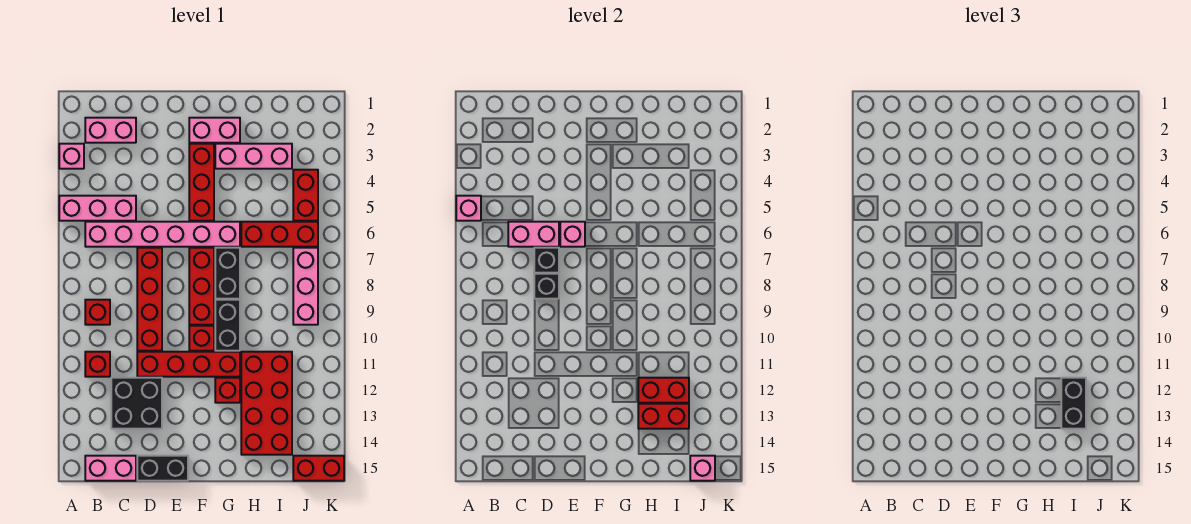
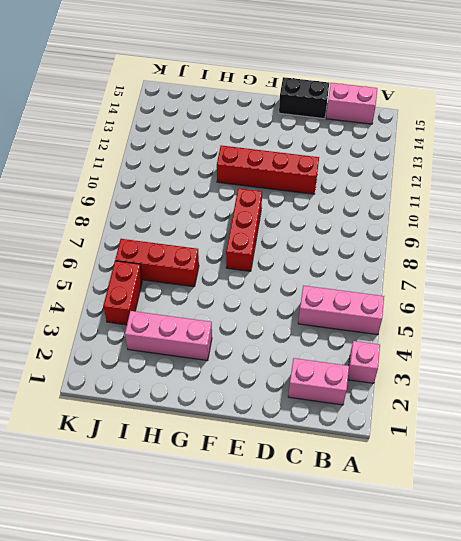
none -> pink 1x6 brick [85,222,240,247]
none -> red 1x1 brick [85,300,110,325]
none -> red 1x1 brick [85,352,110,377]
none -> black 2x2 brick [111,378,162,429]

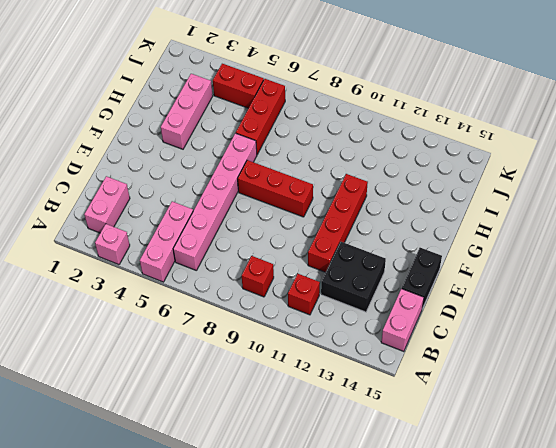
none -> red 1x4 brick [137,248,162,351]
none -> pink 1x2 brick [189,118,240,143]
none -> red 1x3 brick [189,144,214,221]
none -> red 1x1 brick [189,326,214,351]

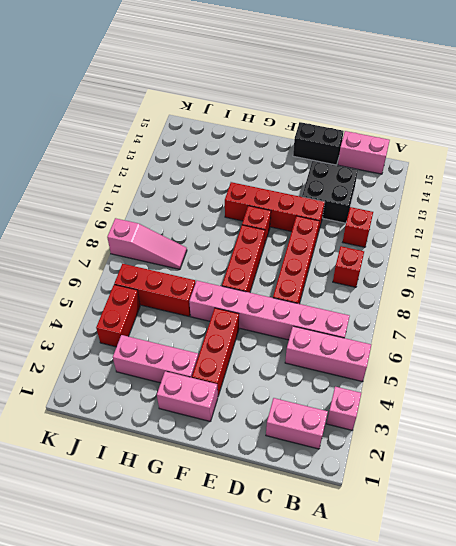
pink 1x3 slope [107,218,187,269] -> pink 1x3 brick [293,248,318,325]
none -> black 1x2 brick [215,248,240,299]
none -> black 1x2 brick [215,300,240,351]
none -> red 1x1 brick [215,378,240,403]
none -> red 2x4 brick [241,352,292,455]

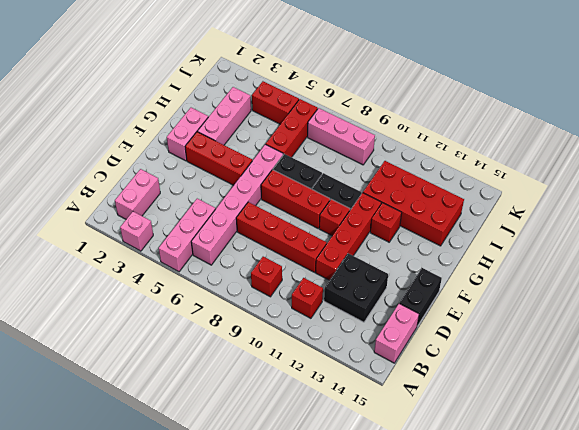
none -> red 1x2 brick [293,456,344,481]
none -> pink 1x1 brick [456,196,481,221]
none -> pink 1x2 brick [508,222,559,247]
none -> black 1x1 brick [534,248,559,273]

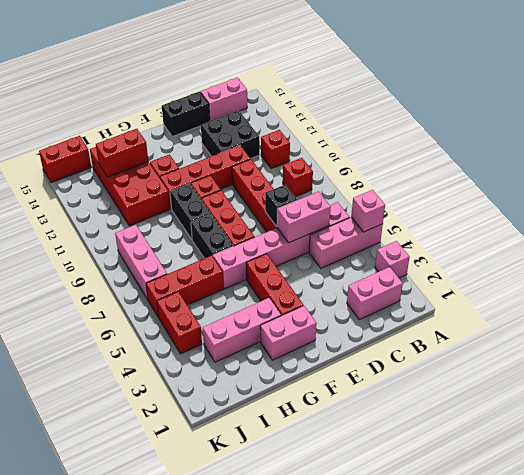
none -> black 1x1 brick [534,274,559,299]
none -> pink 1x1 brick [560,222,585,247]
none -> red 1x2 brick [638,378,689,403]
none -> pink 1x1 brick [690,456,715,481]

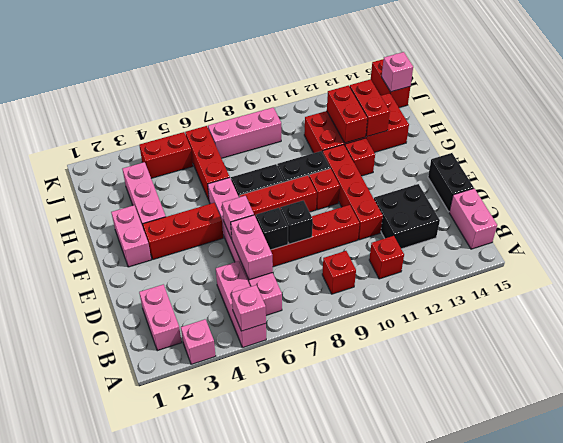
none -> black 1x2 brick [1061,378,1086,429]

